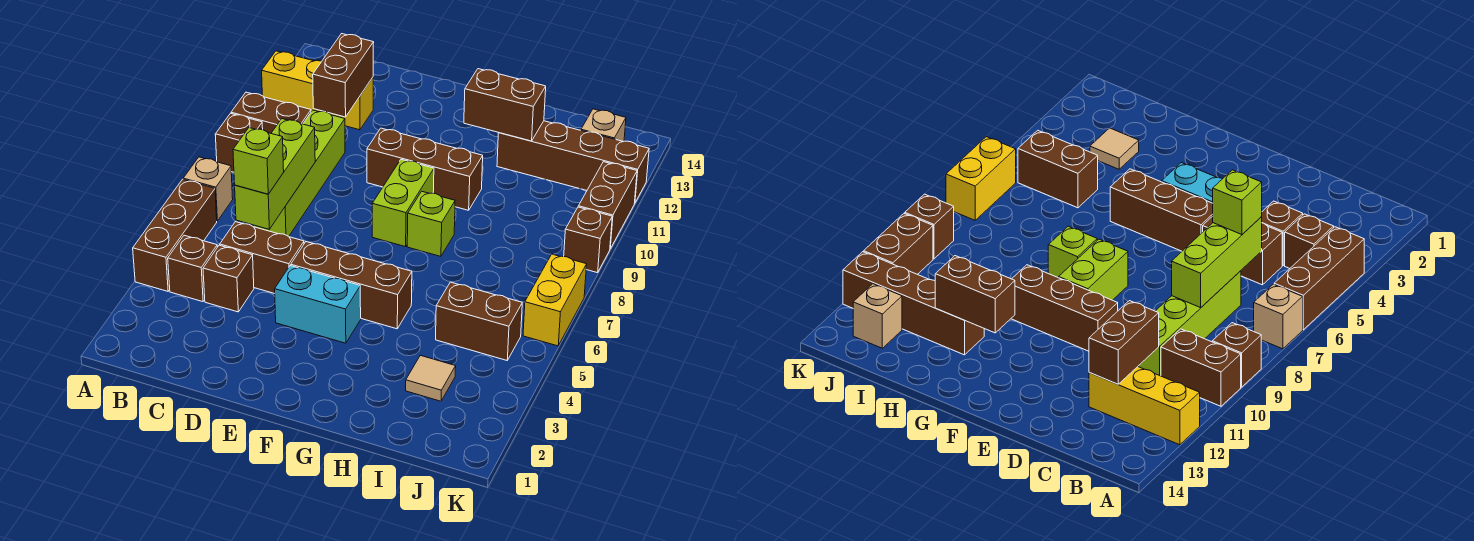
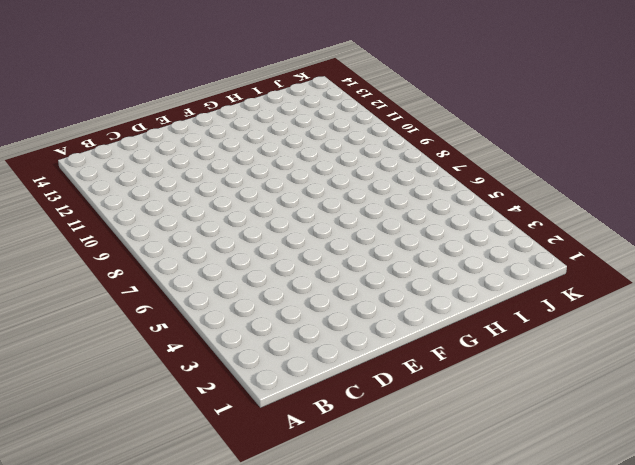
none -> brown 1x3 brick [133,179,217,291]
none -> tan 1x1 brick [183,157,233,221]
none -> brown 1x1 brick [215,113,263,172]

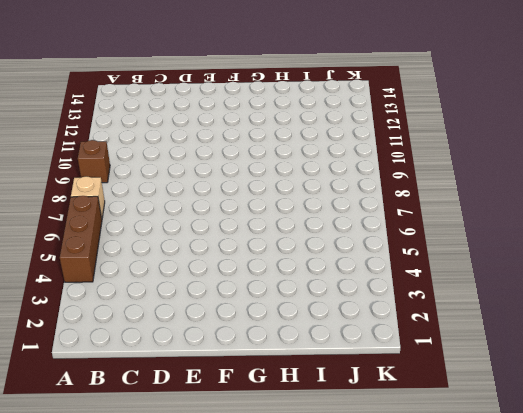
none -> brown 1x2 brick [231,92,311,133]
none -> yellow 1x3 brick [262,51,373,130]
none -> brown 1x1 brick [168,235,217,302]

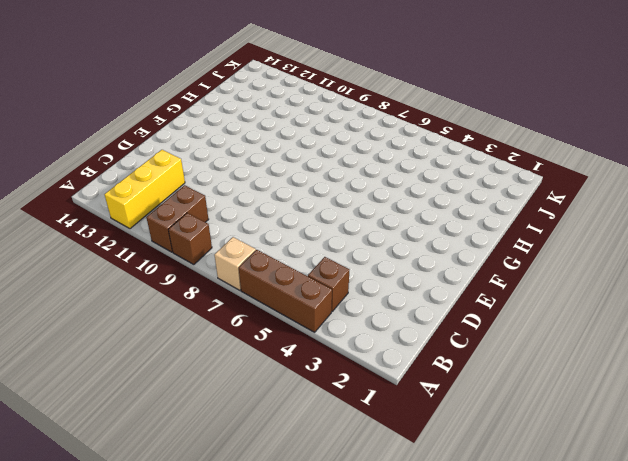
none -> brown 1x1 brick [203,245,254,312]
none -> brown 1x2 brick [220,222,304,294]
none -> lime 1x4 brick [253,110,345,236]

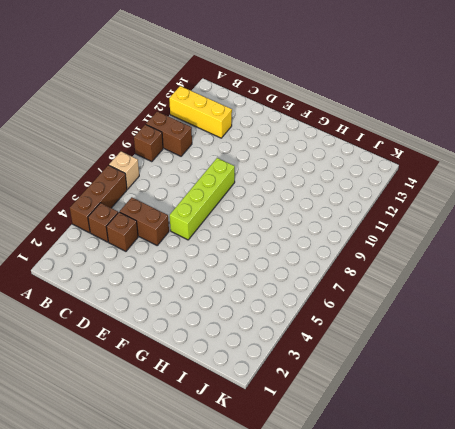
lime 1x4 brick [170,158,235,240] -> lime 1x4 brick moved to [253,110,345,236]
none -> cyan 1x2 brick [275,266,361,343]
none -> brown 1x3 brick [291,242,412,329]
none -> brown 1x3 brick [367,128,483,210]

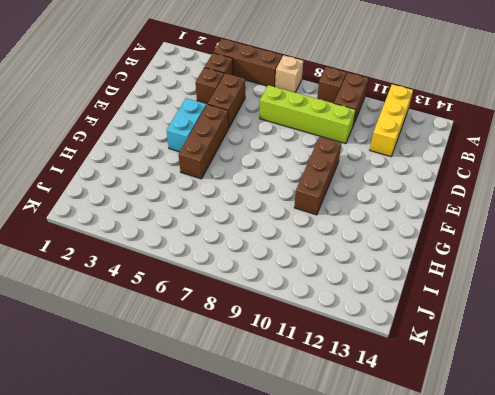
none -> lime 1x2 brick [372,159,434,247]
none -> lime 1x1 brick [407,191,455,256]
none -> brown 1x4 brick [497,121,649,202]

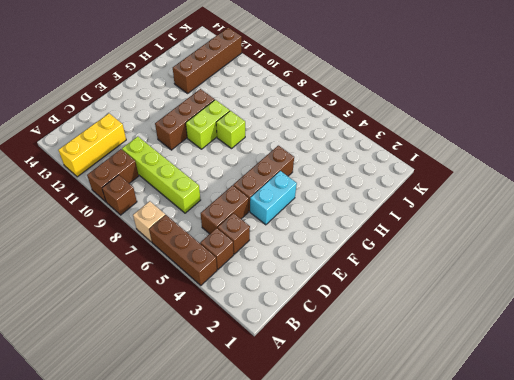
lime 1x2 brick [186,100,230,149] -> lime 1x2 brick turned to [372,159,434,247]
none -> tan 1x1 tile [406,355,456,401]
none -> brown 1x2 brick [436,282,522,360]
none -> tan 1x1 brick [581,109,626,142]

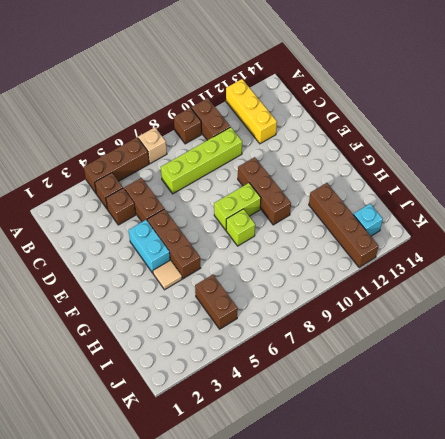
tan 1x1 tile [153,260,182,290] -> tan 1x1 tile moved to [406,355,456,401]
cyan 1x1 brick [353,204,383,236] -> tan 1x1 brick [581,109,626,142]
none -> yellow 1x2 brick [523,254,587,346]
none -> brown 1x1 brick [564,207,612,273]
none -> brown 1x2 brick [578,162,637,249]

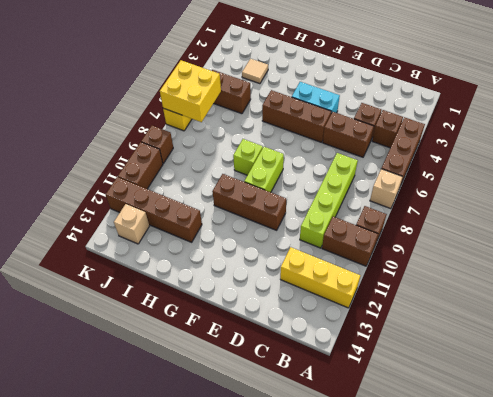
yellow 2x2 brick [160,60,221,122] -> none
none -> lime 1x3 brick [235,119,315,229]
none -> brown 1x2 brick [313,34,374,117]
none -> brown 1x2 brick [464,69,546,141]

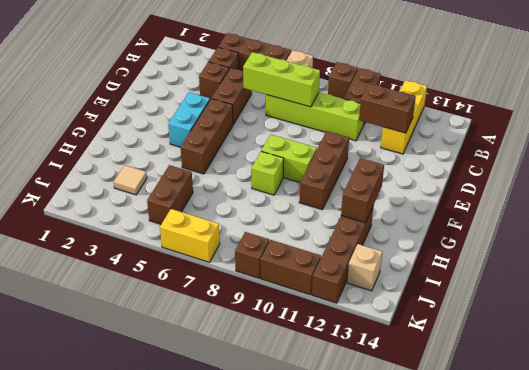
none -> lime 1x1 brick [233,128,284,194]

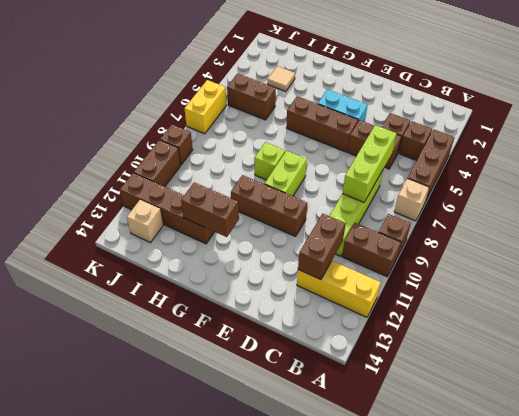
none -> lime 1x1 brick [233,128,284,194]

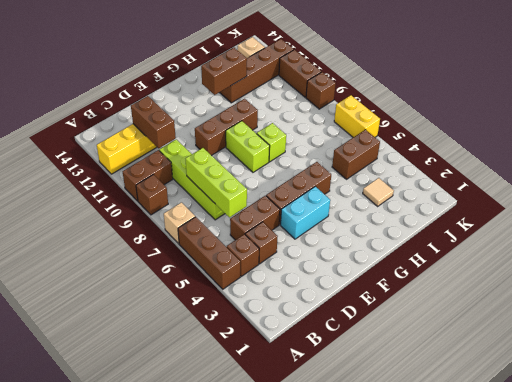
none -> lime 1x1 brick [233,128,284,194]

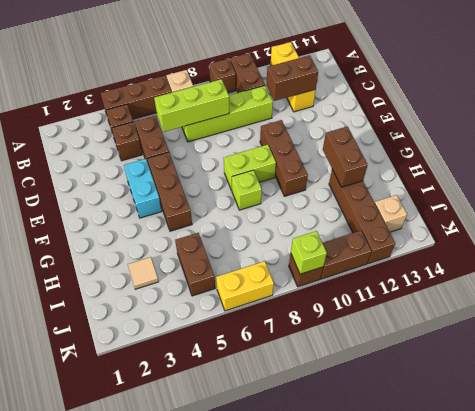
lime 1x1 brick [291,231,327,274] -> lime 1x1 brick moved to [233,128,284,194]

